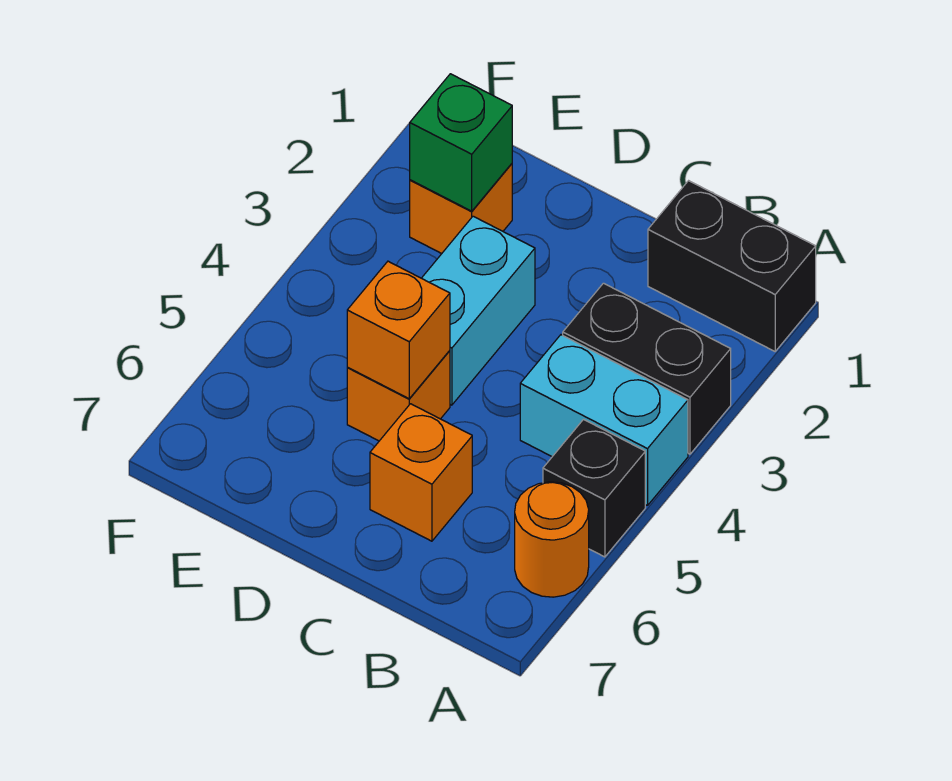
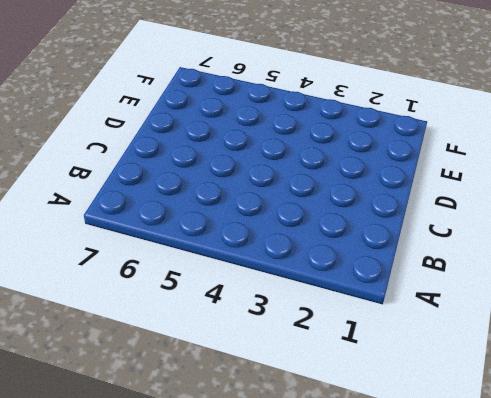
none -> black 1x2 brick [648,181,816,351]
none -> black 1x2 brick [563,283,731,454]

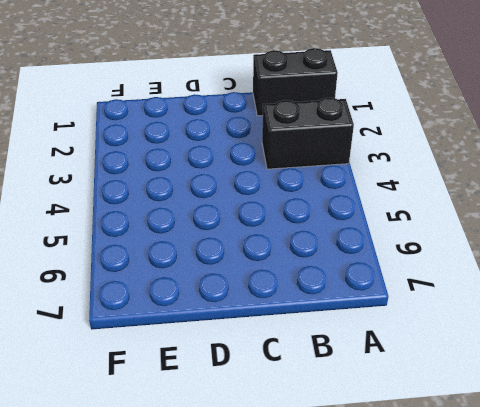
none -> cyan 1x2 brick [520,335,688,506]
none -> black 1x1 brick [543,420,645,557]

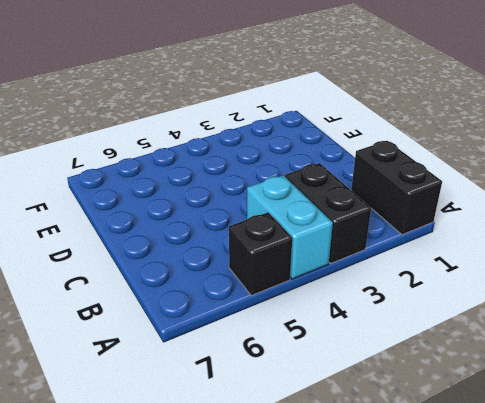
none -> orange 1x1 round brick [515,482,589,597]
none -> orange 1x1 brick [370,404,472,541]

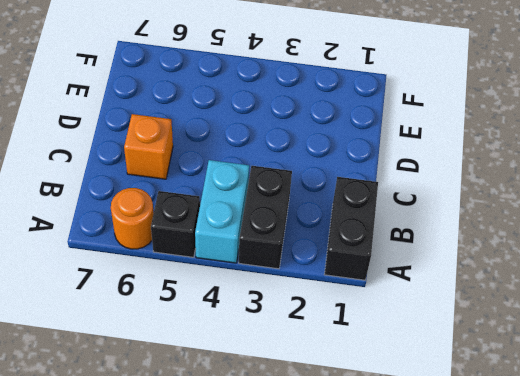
none -> cyan 1x2 brick [422,216,535,405]
none -> orange 1x1 brick [347,351,450,441]

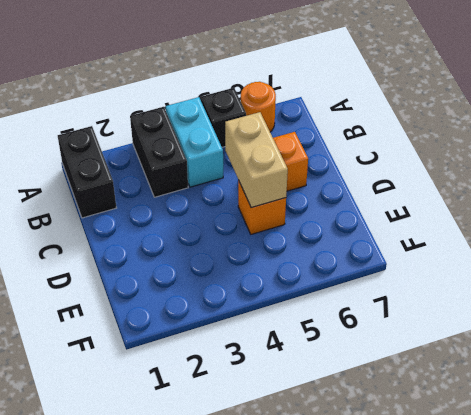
tan 1x2 brick [225,112,288,208] -> orange 1x1 brick [347,261,450,399]
none -> cyan 1x2 brick [422,216,535,405]
none -> orange 1x1 brick [410,164,512,254]

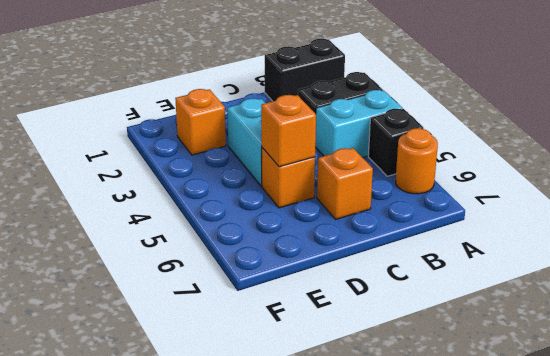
none -> green 1x1 brick [410,74,512,211]

